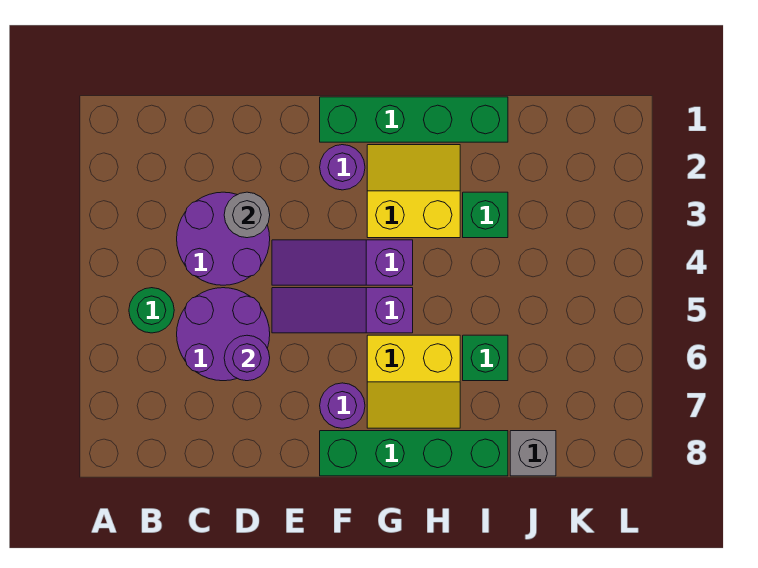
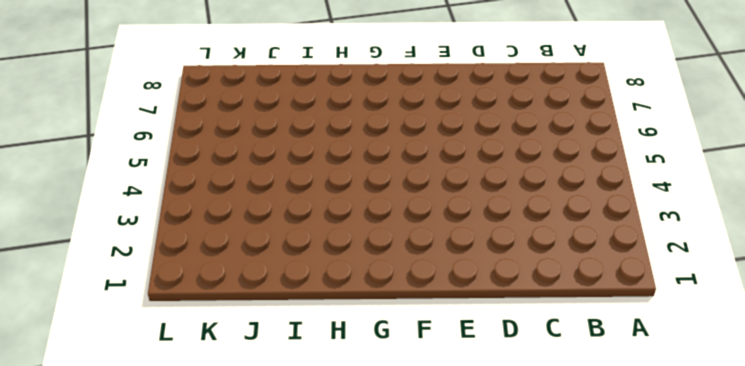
none -> green 1x1 round brick [129,288,174,333]
none -> purple 2x2 round brick [177,192,270,285]
none -> purple 2x2 round brick [177,288,270,381]

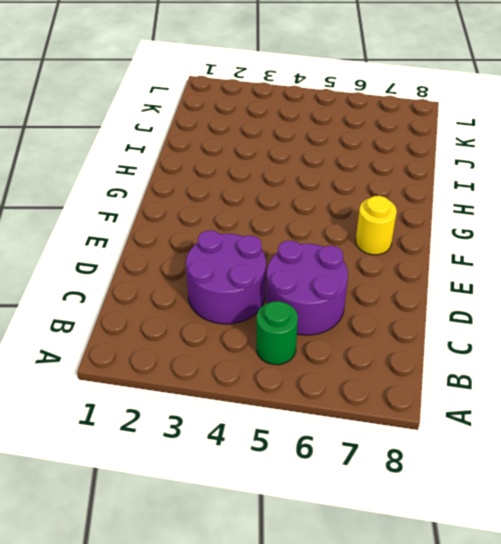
yellow 1x1 round brick [356,196,397,255] -> purple 1x1 round brick [320,383,365,428]
none -> purple 1x3 slope [272,240,413,285]
none -> purple 1x3 slope [272,288,413,333]
none -> green 1x4 brick [320,97,508,142]

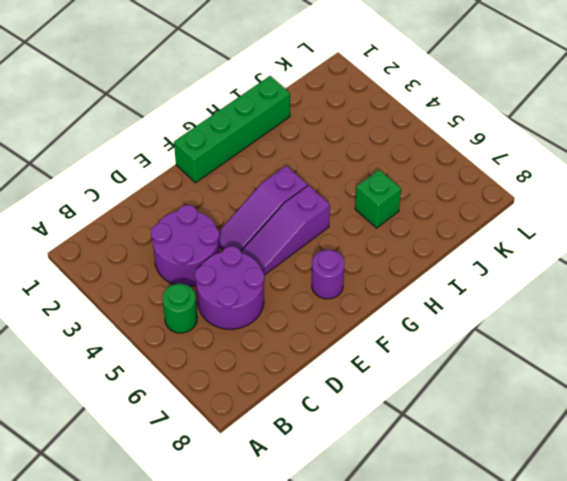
none -> purple 1x1 round brick [320,145,365,190]
none -> green 1x4 brick [320,431,508,476]
none -> yellow 2x2 slope [367,145,460,238]

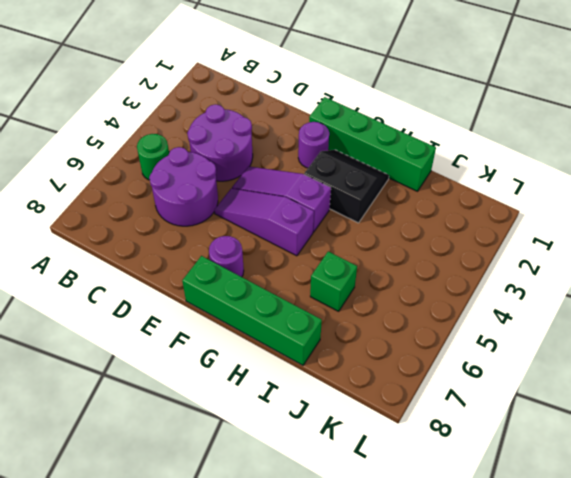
black 2x2 slope [304,150,389,223] -> yellow 2x2 slope [367,145,460,238]
none -> yellow 2x2 slope [367,335,460,428]
none -> green 1x1 brick [463,192,508,238]
none -> grey 1x1 brick [510,431,556,476]

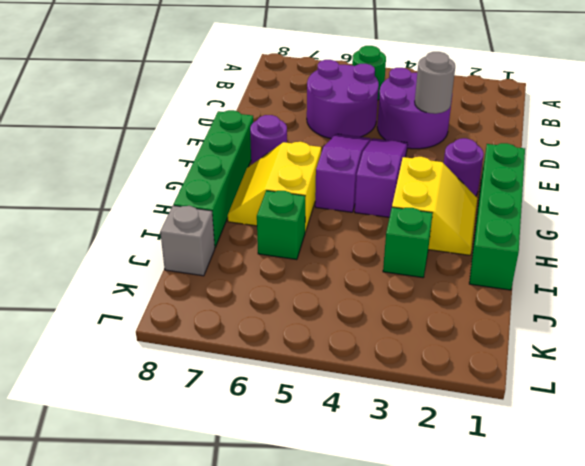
none -> purple 1x1 round brick [224,335,270,381]

